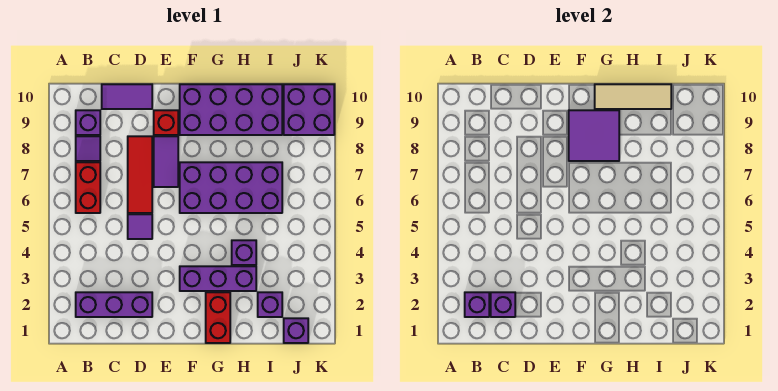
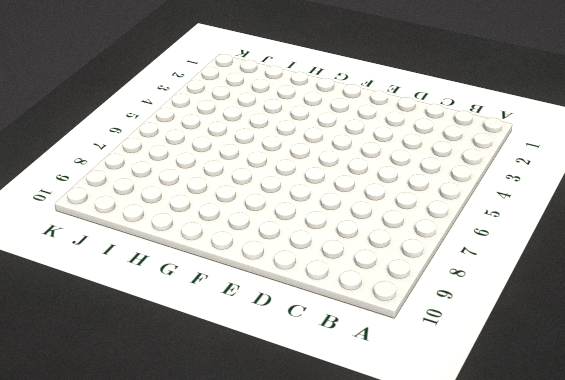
none -> purple 1x3 brick [76,292,152,317]
none -> red 1x2 brick [76,162,100,213]
none -> purple 1x1 tile [76,136,100,161]

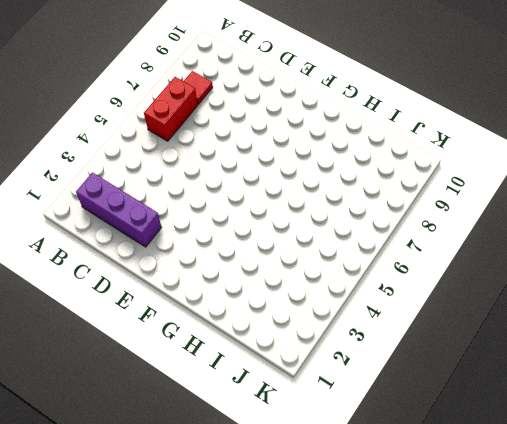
red 1x1 tile [184,71,213,104] -> purple 1x1 tile [76,136,100,161]
none -> purple 1x1 brick [76,110,100,135]
none -> purple 1x2 tile [102,84,152,109]
none -> purple 1x1 tile [128,214,152,239]

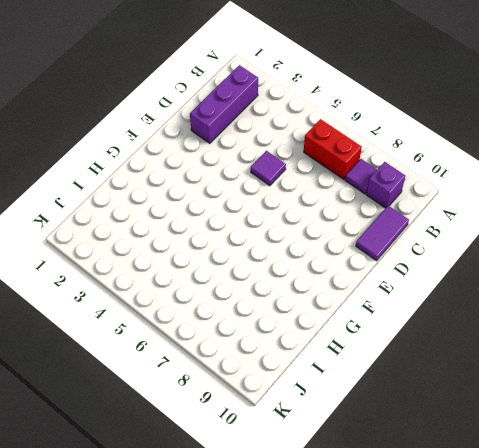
none -> red 1x3 tile [128,136,152,213]
none -> purple 1x2 tile [154,136,178,187]
none -> red 1x1 brick [154,110,178,135]

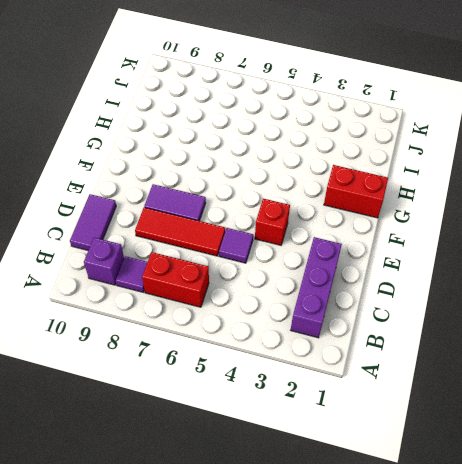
red 1x1 brick [255,199,290,245] -> red 1x1 brick moved to [154,110,178,135]
none -> purple 1x3 brick [180,266,256,291]
none -> purple 2x4 brick [180,162,282,213]
none -> purple 2x4 brick [180,84,282,135]

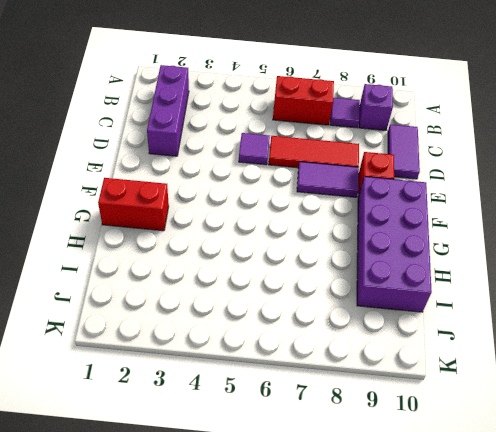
none -> purple 1x3 brick [180,266,256,291]
none -> purple 2x4 brick [180,162,282,213]
none -> purple 1x1 brick [232,240,256,265]

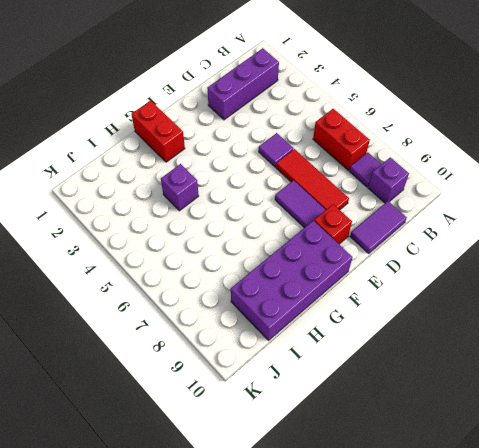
none -> purple 1x3 brick [180,266,256,291]
none -> purple 2x4 brick [180,162,282,213]
none -> purple 1x1 brick [258,292,282,317]

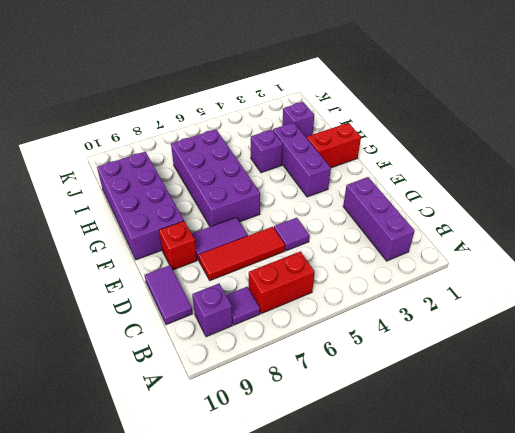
none -> purple 1x1 brick [284,318,308,343]
none -> purple 2x2 brick [284,84,334,135]
none -> purple 1x1 brick [465,292,489,317]

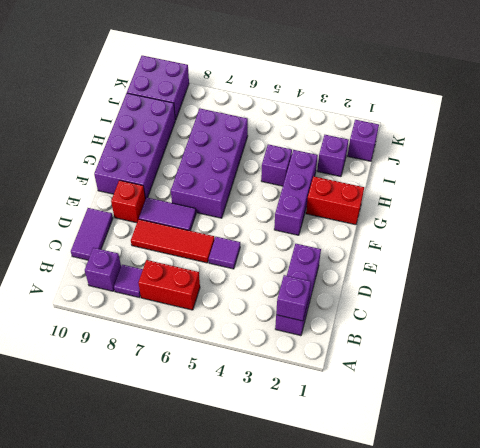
none -> purple 1x1 brick [491,292,515,317]
none -> purple 2x2 tile [569,110,619,161]
none -> tan 1x3 tile [595,84,671,109]

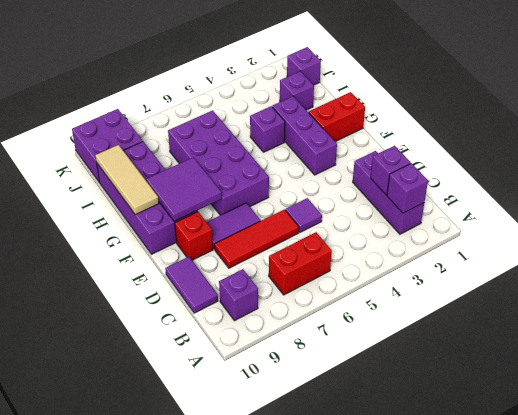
none -> purple 1x1 tile [76,136,100,161]

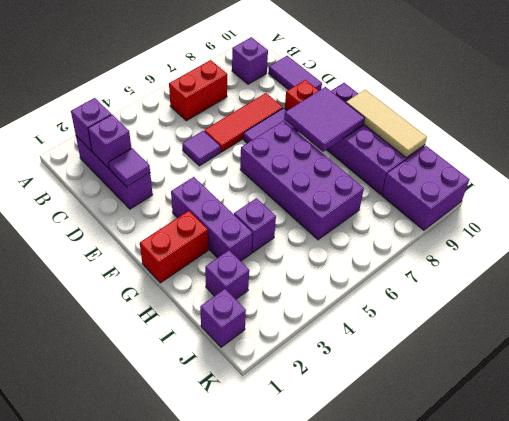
purple 1x1 tile [109,148,150,187] -> purple 1x1 tile moved to [76,136,100,161]

